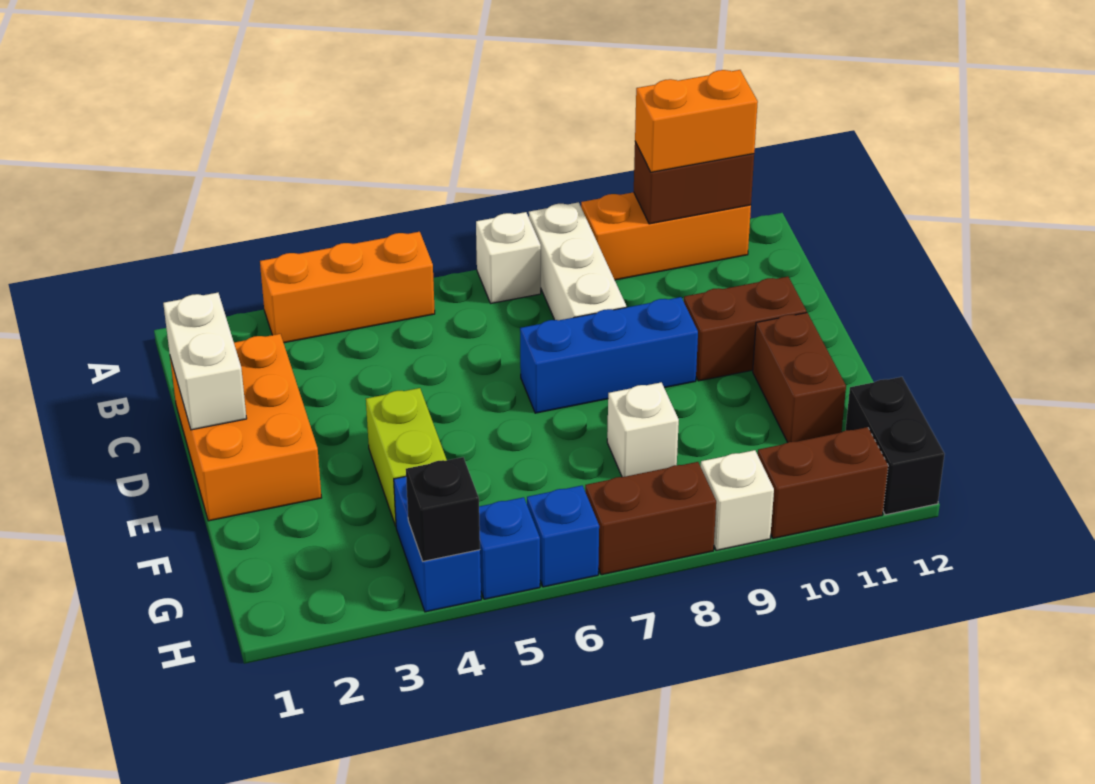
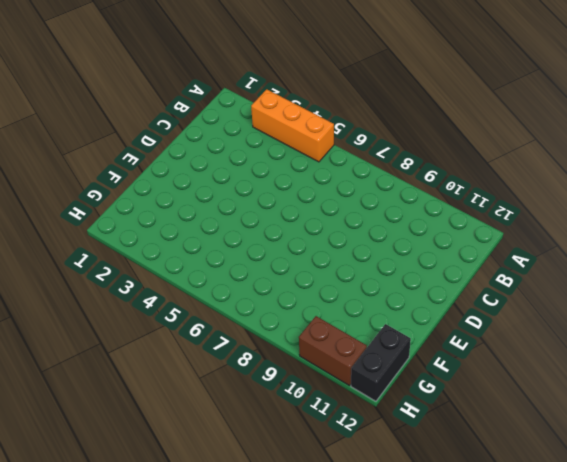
none -> white 1x1 brick [476,212,541,303]
none -> white 1x3 brick [529,202,626,320]
none -> orange 1x3 brick [581,192,751,280]

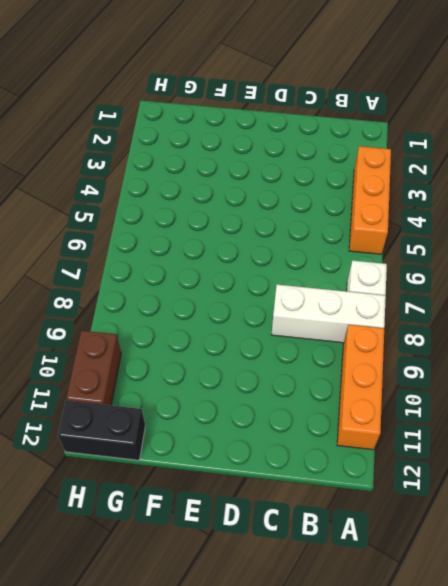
none -> orange 2x3 brick [170,334,322,521]
none -> blue 1x3 brick [520,297,698,413]
none -> brown 1x2 brick [684,277,806,381]

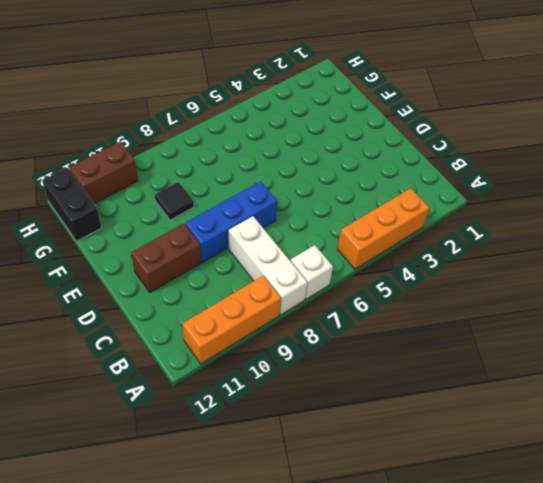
black 1x1 tile [155,182,194,220] -> none
none -> orange 2x3 brick [170,334,322,521]
none -> lime 1x2 brick [366,388,447,526]
none -> brown 1x2 brick [753,313,846,442]

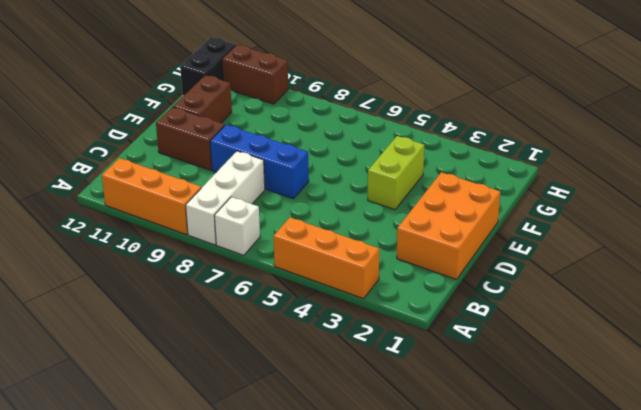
none -> white 1x1 brick [607,382,679,477]
none -> blue 1x2 brick [394,476,481,612]
none -> blue 1x1 brick [479,497,540,599]

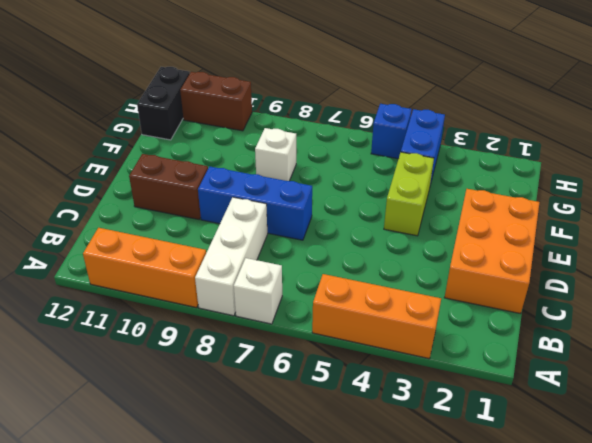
none -> brown 1x2 brick [753,313,846,442]
none -> blue 1x1 brick [527,486,599,587]
none -> brown 1x2 brick [585,462,716,575]

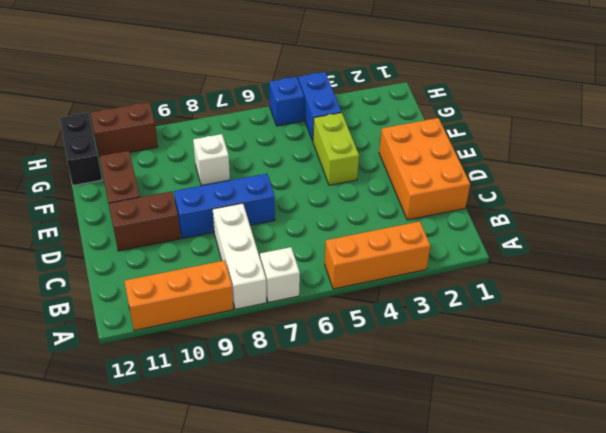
none -> blue 1x1 brick [527,486,599,587]
none -> brown 1x2 brick [585,462,716,575]
none -> white 1x1 brick [701,450,774,550]

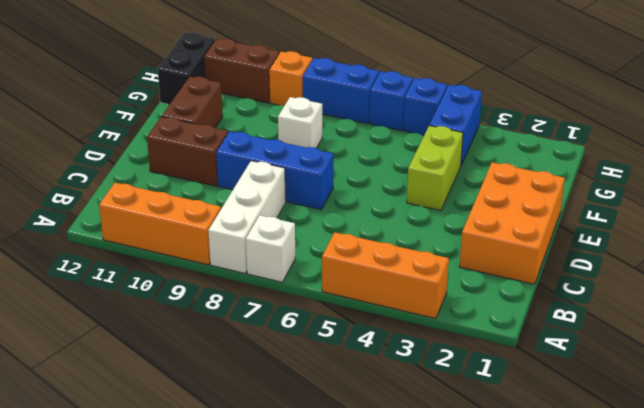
blue 1x2 brick [303,58,379,124] -> brown 1x2 brick [585,462,716,575]
orange 1x1 brick [269,51,312,106] -> white 1x1 brick [701,450,774,550]
none -> brown 1x2 brick [634,142,754,224]
none -> white 1x2 brick [163,293,247,430]
none -> black 1x1 brick [406,457,480,561]

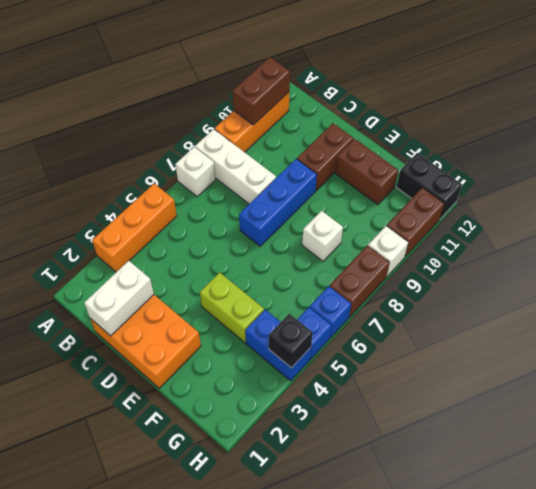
white 1x2 brick [84,261,154,336] -> white 1x2 brick turned to [163,293,247,430]
none -> orange 1x2 brick [635,70,758,172]

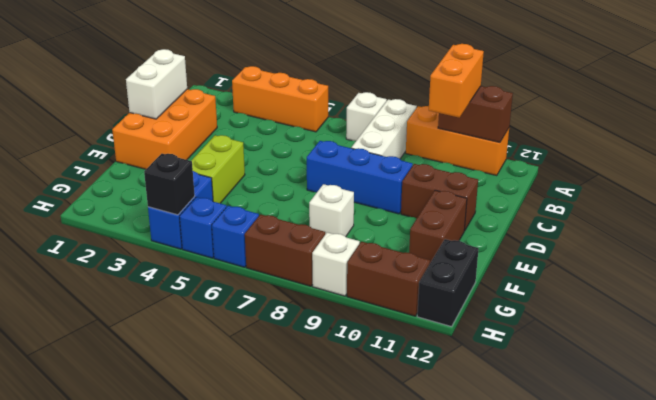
orange 1x2 brick [429,44,484,118] -> orange 1x2 brick turned to [635,70,758,172]

